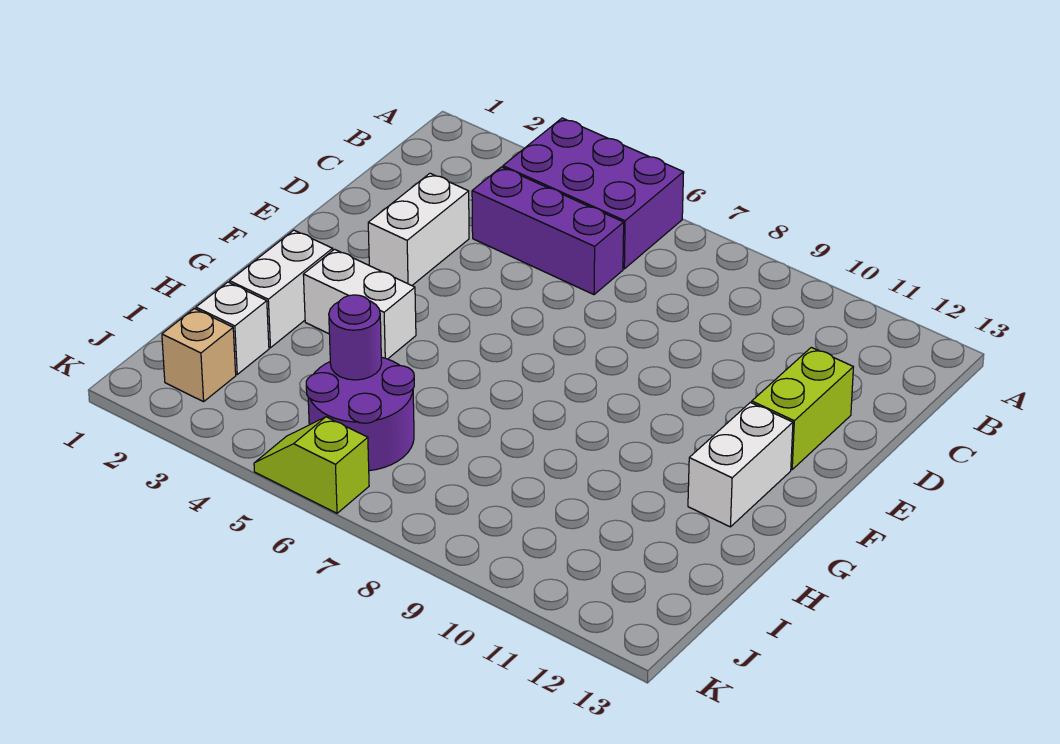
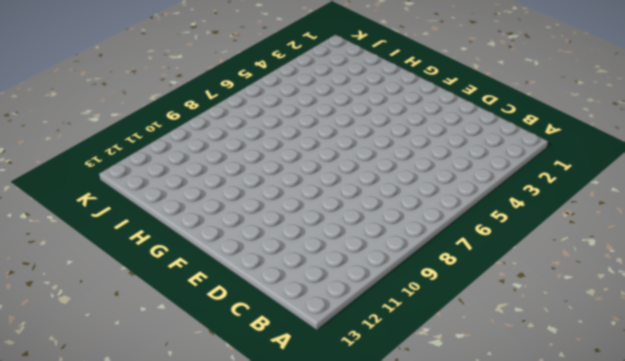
none -> purple 2x3 brick [503,118,684,269]
none -> purple 1x3 brick [472,167,624,295]
none -> white 1x2 brick [368,173,469,285]

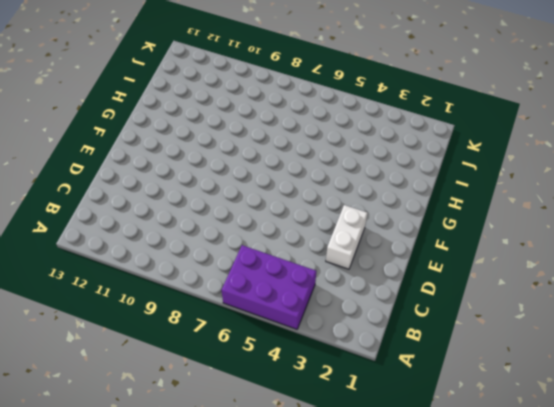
none -> purple 1x3 brick [472,167,624,295]
none -> lime 1x2 brick [752,347,853,470]
none -> white 1x2 brick [688,402,793,527]

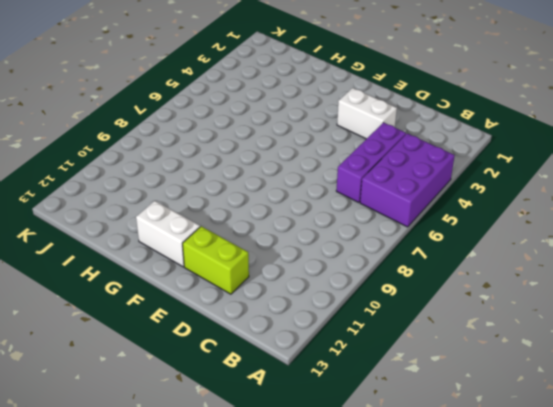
none -> white 1x2 brick [230,230,333,348]
none -> white 1x2 brick [303,249,416,359]
none -> white 1x1 brick [196,282,269,374]

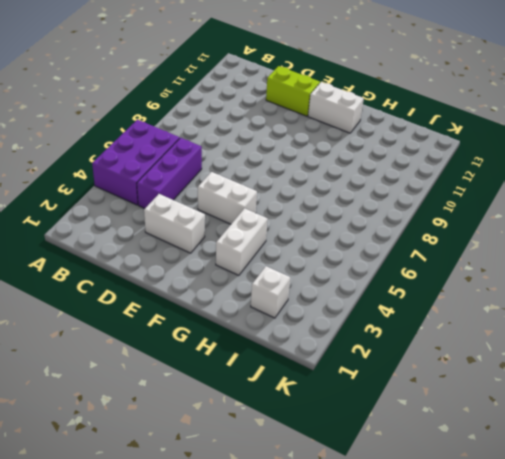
white 1x2 brick [198,172,257,224] -> white 1x2 brick moved to [230,230,333,348]
none -> purple 2x2 round brick [306,357,414,471]
none -> tan 1x1 brick [162,309,236,402]
none -> lime 1x2 slope [254,417,369,513]

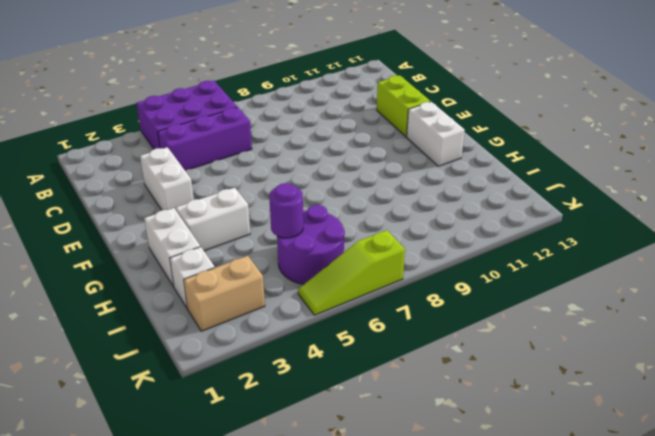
tan 1x2 brick [184,256,265,331] -> tan 1x1 brick [162,309,236,402]
lime 1x3 slope [298,230,405,315] -> lime 1x2 slope [254,417,369,513]

